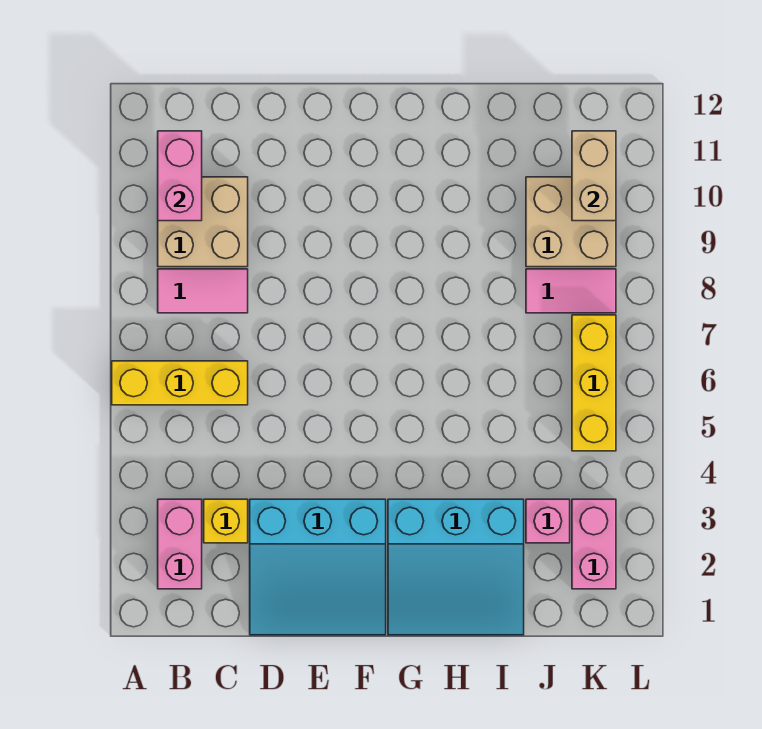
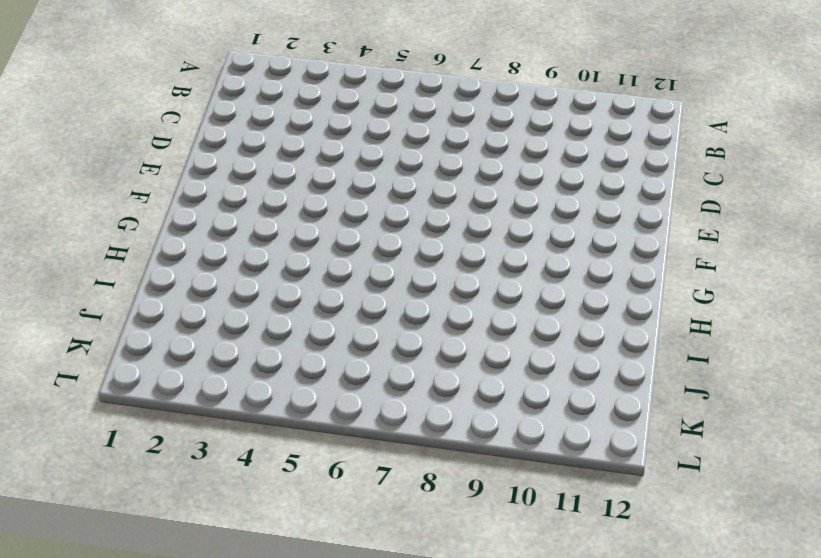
none -> yellow 1x3 brick [112,361,248,405]
none -> pink 1x2 brick [158,499,202,589]
none -> pink 1x2 tile [158,269,248,313]

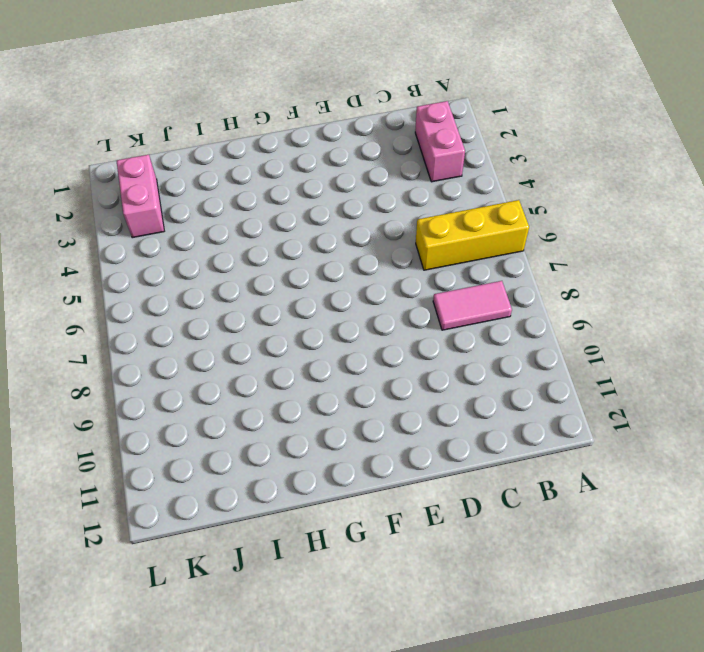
none -> tan 2x2 brick [158,177,248,267]
none -> yellow 1x1 brick [204,499,248,543]
none -> cyan 3x3 slope [250,499,386,635]

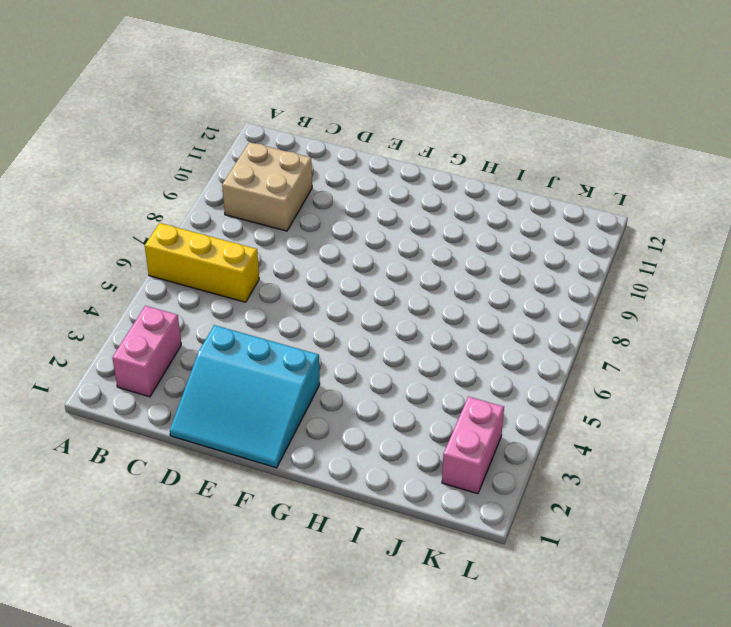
none -> pink 1x2 tile [158,269,248,313]
none -> yellow 1x1 brick [204,499,248,543]
none -> cyan 3x3 slope [388,499,524,635]

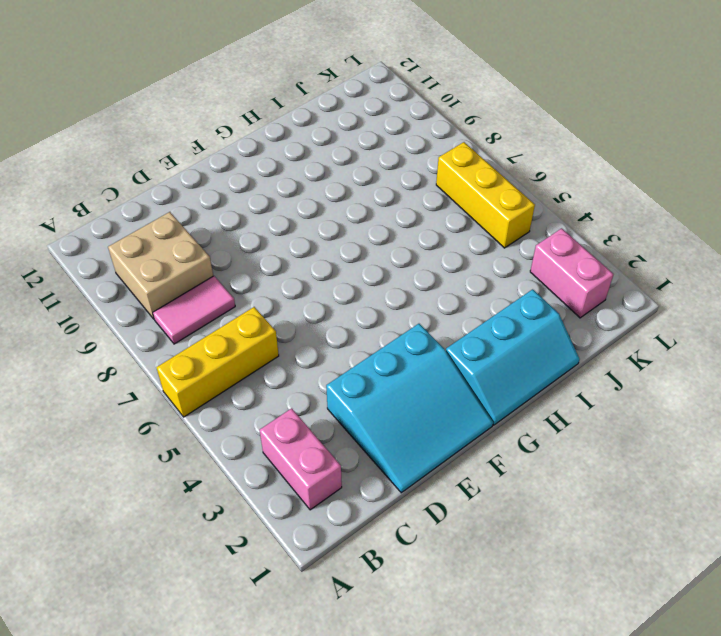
cyan 2x3 slope [446,289,579,425] -> cyan 3x3 slope [388,499,524,635]
none -> yellow 1x1 brick [204,499,248,543]
none -> pink 1x1 brick [526,499,570,543]
none -> pink 1x2 tile [526,269,616,313]

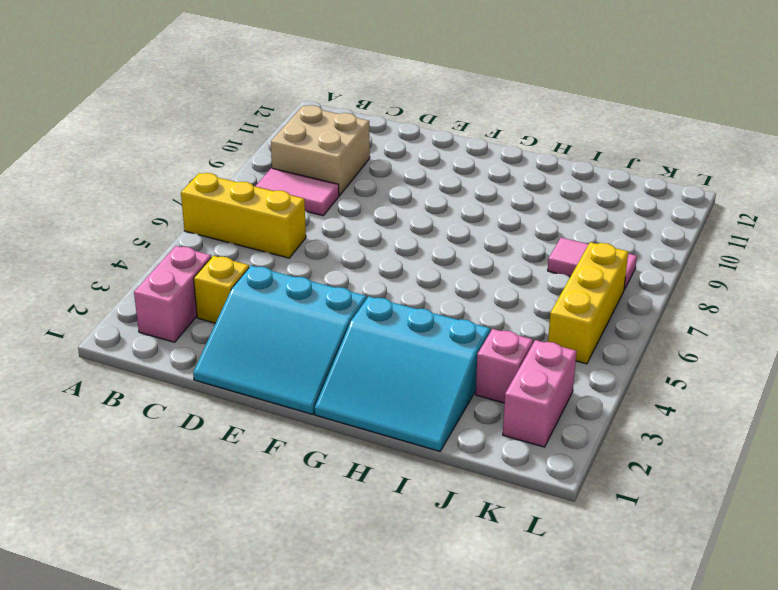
none -> tan 2x2 brick [526,177,616,267]
none -> pink 1x2 brick [158,131,202,221]
none -> tan 1x2 brick [572,131,616,221]

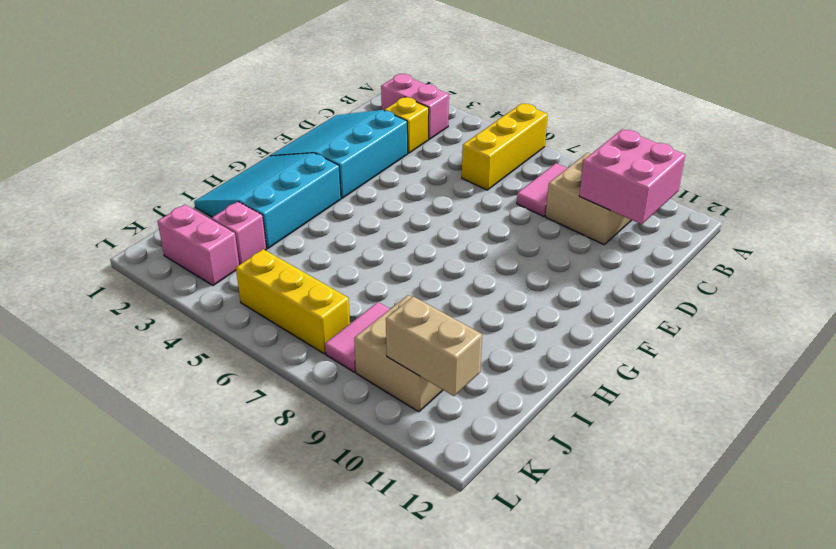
pink 2x2 brick [579,129,685,224] -> pink 1x2 brick [158,131,202,221]

